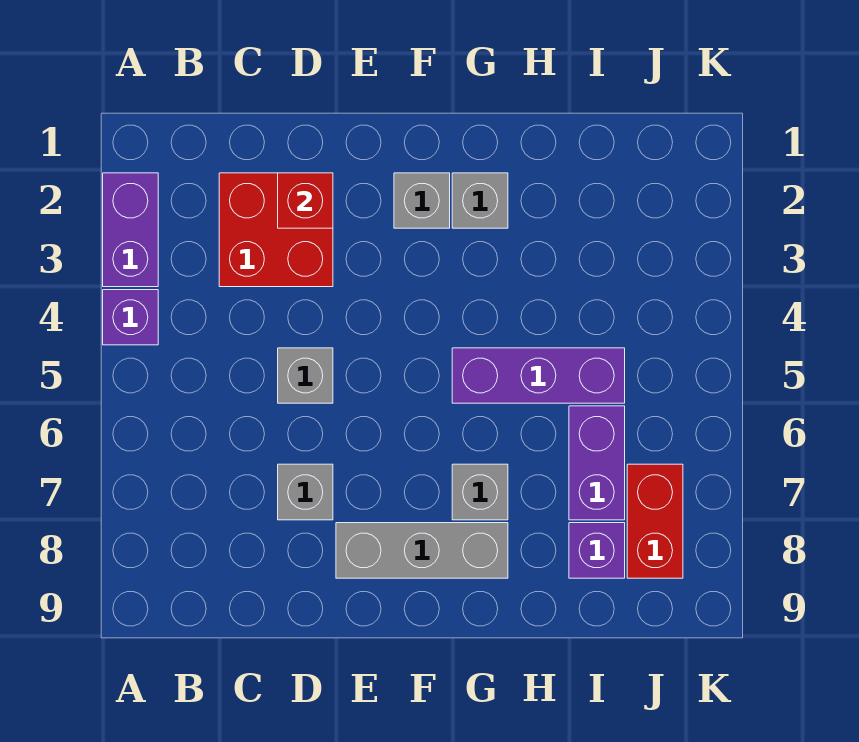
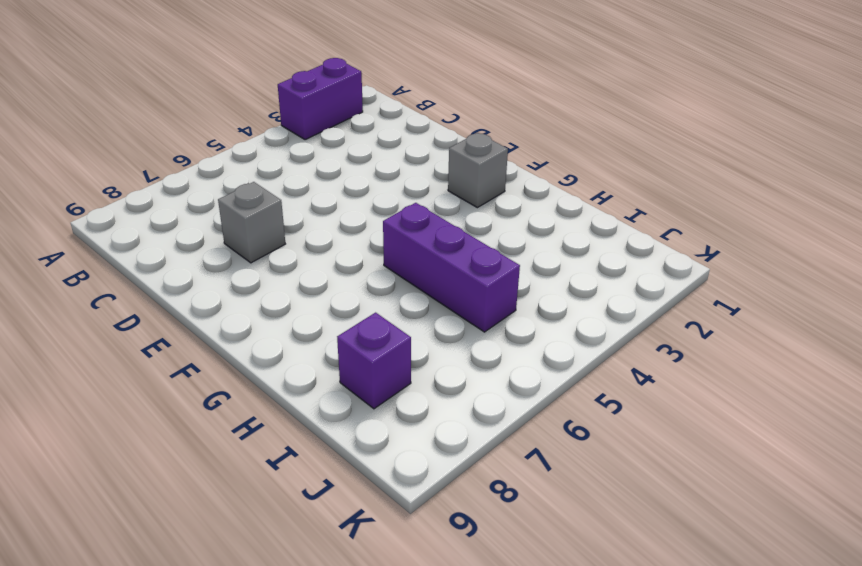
none -> purple 1x1 brick [103,290,158,345]
none -> red 2x2 brick [219,173,333,287]
none -> grey 1x1 brick [278,348,333,403]

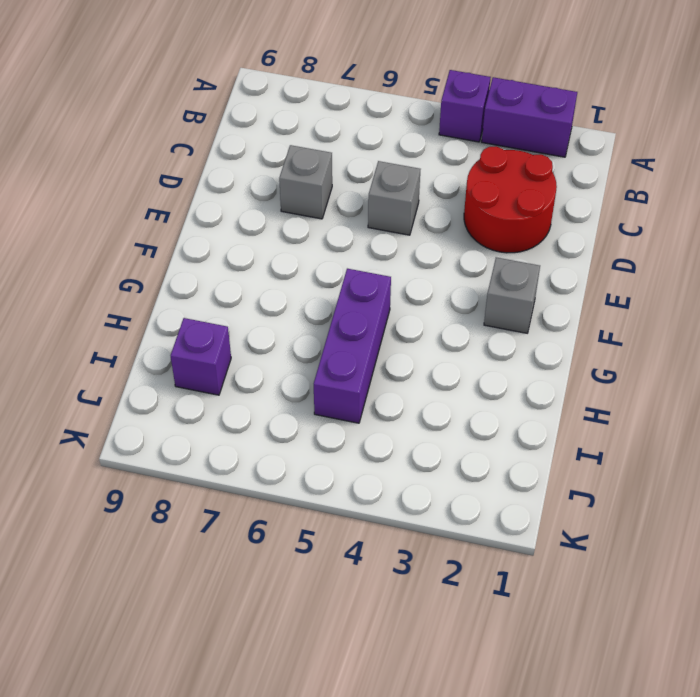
red 2x2 round brick [464,146,557,253] -> red 2x2 brick [219,173,333,287]
none -> grey 1x3 brick [336,523,508,578]
none -> grey 1x1 brick [452,173,508,228]
none -> grey 1x1 brick [452,464,508,520]

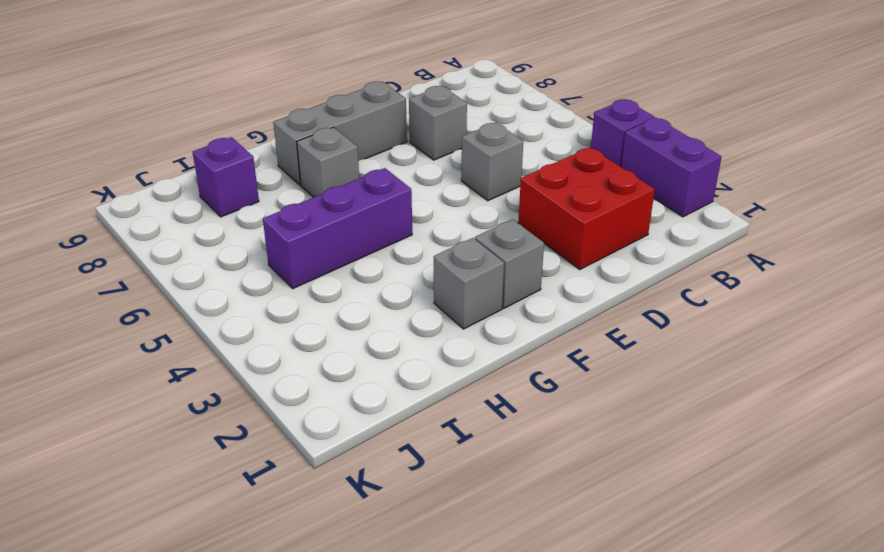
none -> purple 1x2 brick [569,406,625,520]
none -> red 1x2 brick [627,464,683,578]
none -> red 1x1 brick [278,173,333,228]

